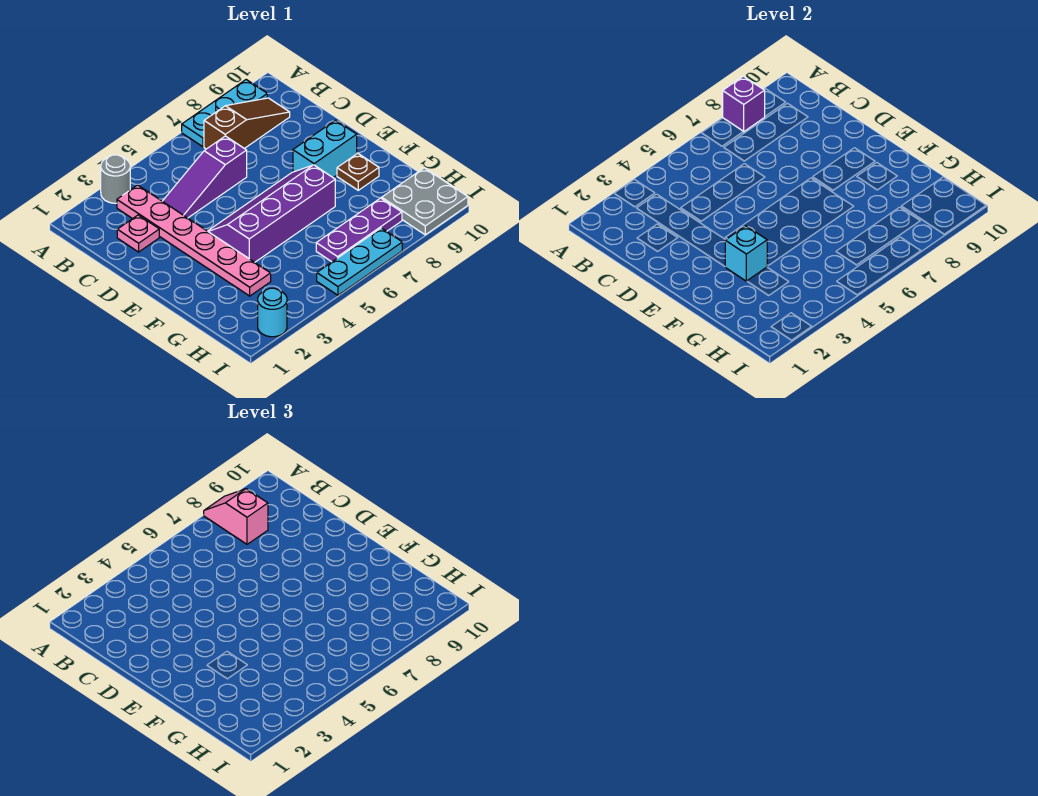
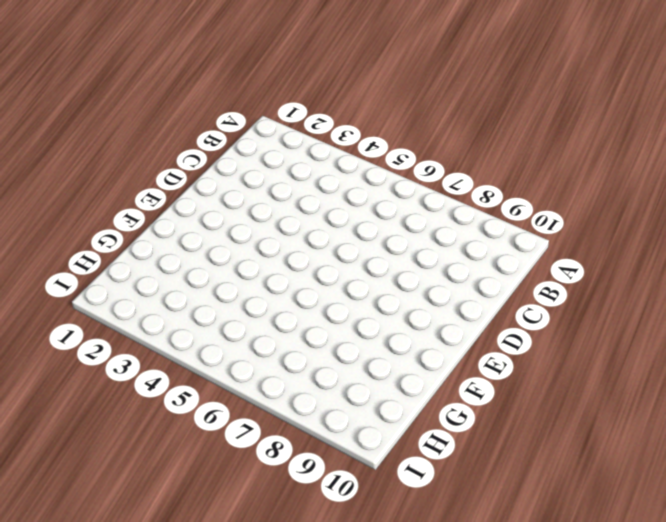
none -> grey 1x1 round brick [101,155,130,203]
none -> cyan 1x3 plate [182,80,267,147]
none -> pink 1x6 plate [117,185,271,296]

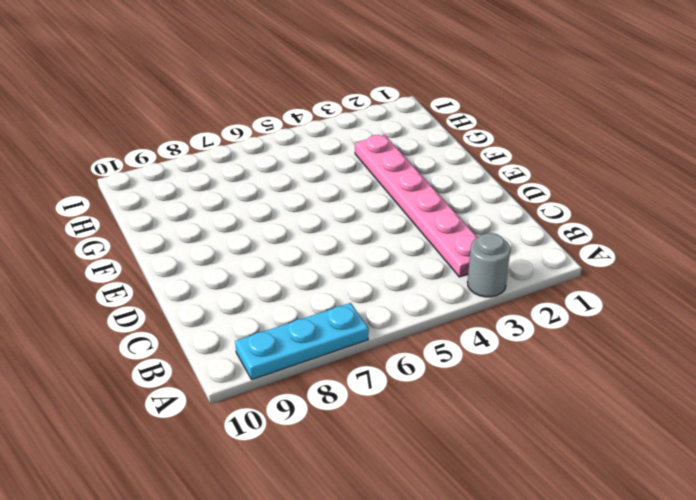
none -> brown 1x3 slope [204,98,290,149]
none -> pink 1x1 plate [117,215,159,252]
none -> purple 1x3 slope [163,136,247,218]

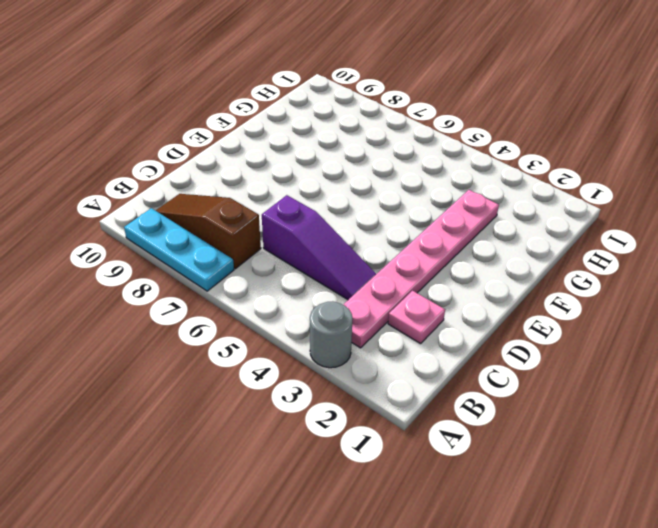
none -> purple 2x4 slope [208,165,335,262]
none -> cyan 1x2 brick [293,120,357,178]
none -> brown 1x1 plate [337,153,379,190]

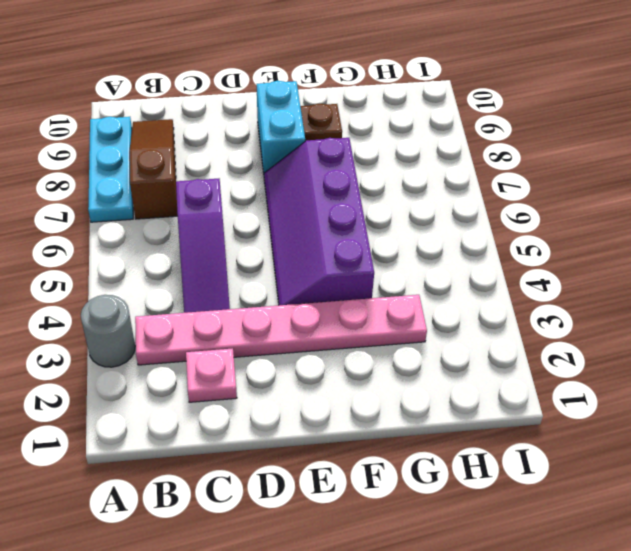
none -> purple 1x3 plate [316,198,402,262]
none -> grey 2x2 plate [382,168,468,235]
none -> cyan 1x1 round brick [258,288,287,337]

